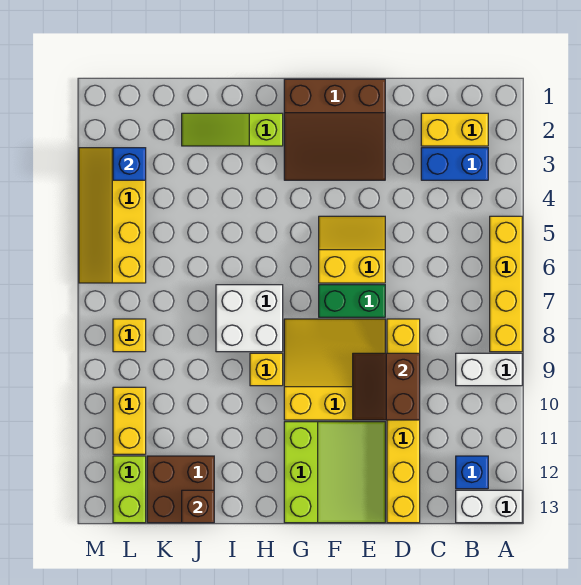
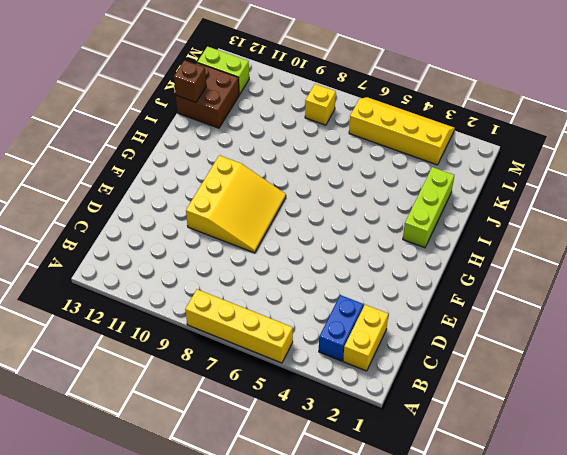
lime 1x3 brick [403,167,454,248] -> lime 1x3 slope [182,113,283,146]
none -> white 1x2 brick [456,353,522,386]
none -> white 1x2 brick [456,490,522,523]
none -> blue 1x1 brick [456,456,488,489]

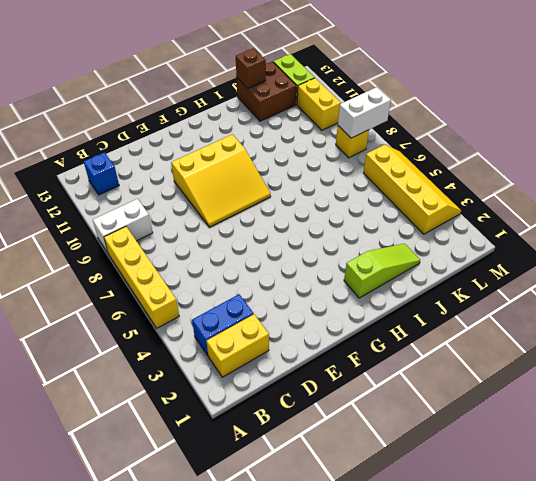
white 1x2 brick [338,87,391,138] -> white 1x2 brick moved to [456,490,522,523]
none -> yellow 1x6 brick [387,319,420,523]
none -> brown 3x3 slope [284,79,385,180]
none -> yellow 2x2 slope [319,216,385,283]

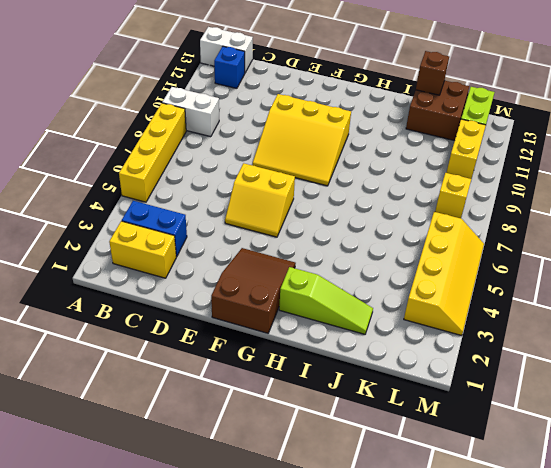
brown 2x3 slope [211,248,296,333] -> brown 3x3 slope [284,79,385,180]
none -> yellow 1x6 brick [387,319,420,523]
none -> green 1x2 brick [319,285,385,317]
none -> lime 3x3 slope [284,422,385,523]

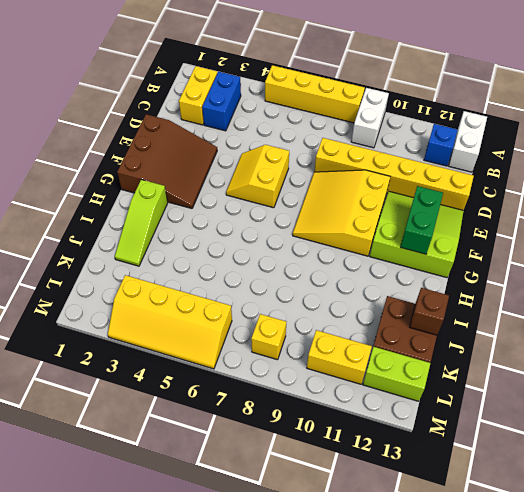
green 1x2 brick [401,186,443,254] -> green 1x2 brick moved to [319,285,385,317]
none -> white 2x2 brick [216,285,283,352]
none -> yellow 1x1 brick [250,353,283,386]
none -> brown 2x2 slope [353,353,420,420]

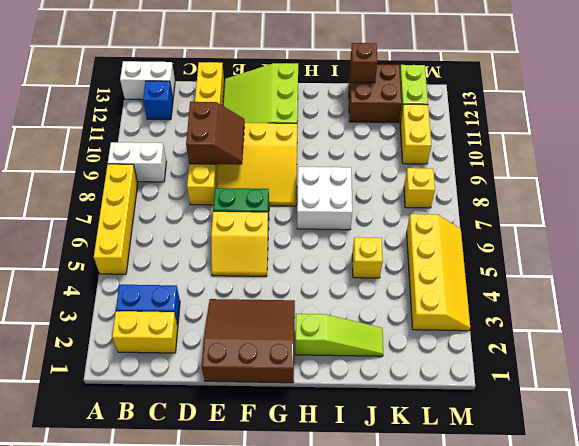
yellow 1x1 brick [352,237,383,278] -> yellow 1x1 brick moved to [250,353,283,386]
none -> blue 1x1 brick [113,148,146,180]

